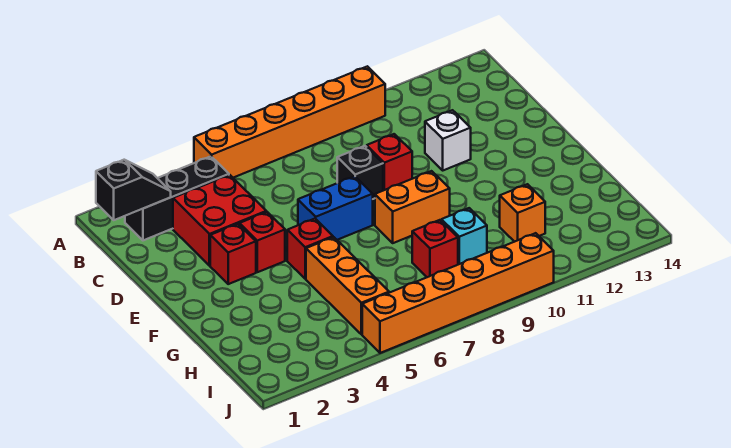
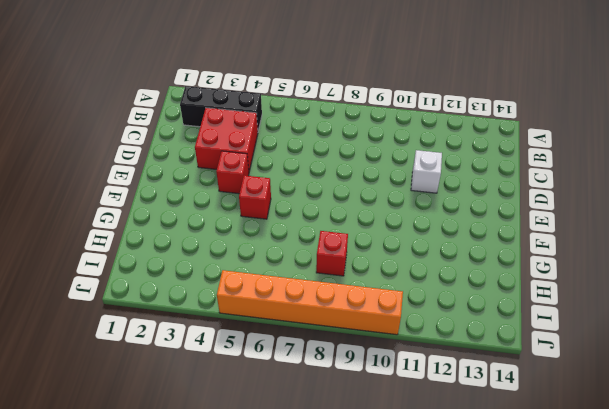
none -> orange 1x6 brick [194,66,385,178]
none -> black 1x1 brick [337,146,383,199]
none -> red 1x1 brick [367,134,412,191]

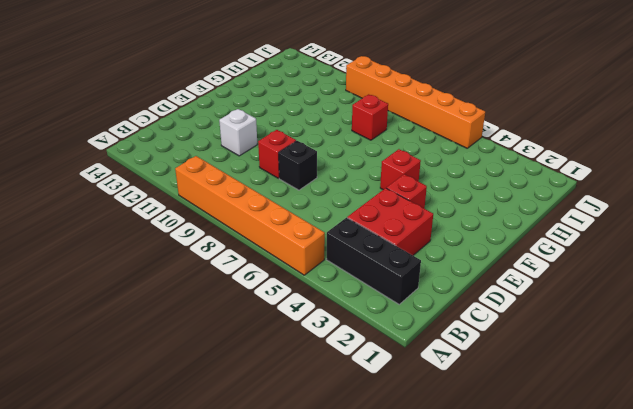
none -> red 1x1 brick [210,224,256,284]
none -> blue 1x2 brick [298,176,373,240]
none -> orange 1x2 brick [375,171,450,243]

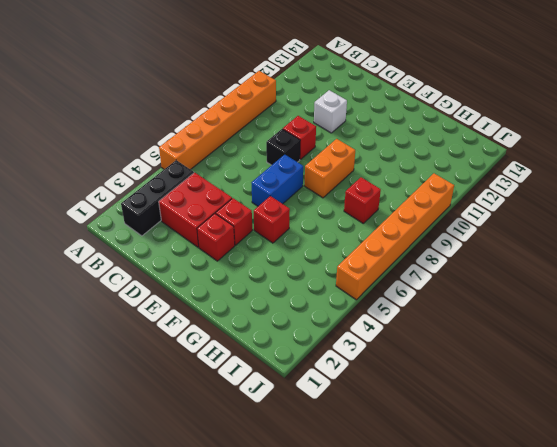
none -> orange 1x3 brick [306,237,389,334]
none -> cyan 1x1 brick [441,208,487,265]
none -> orange 1x1 brick [500,184,545,242]

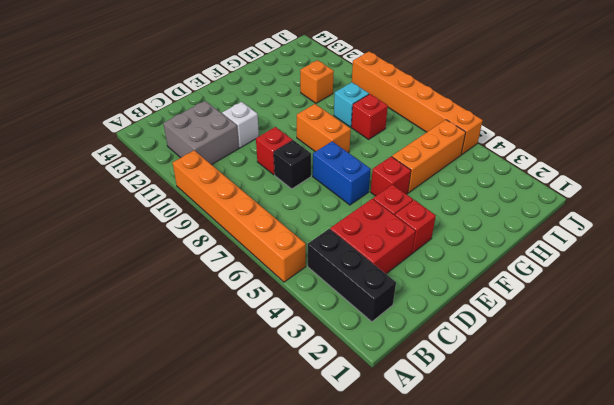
grey 2x2 brick [163,101,239,165] -> none
none -> black 1x2 slope [96,160,171,220]

